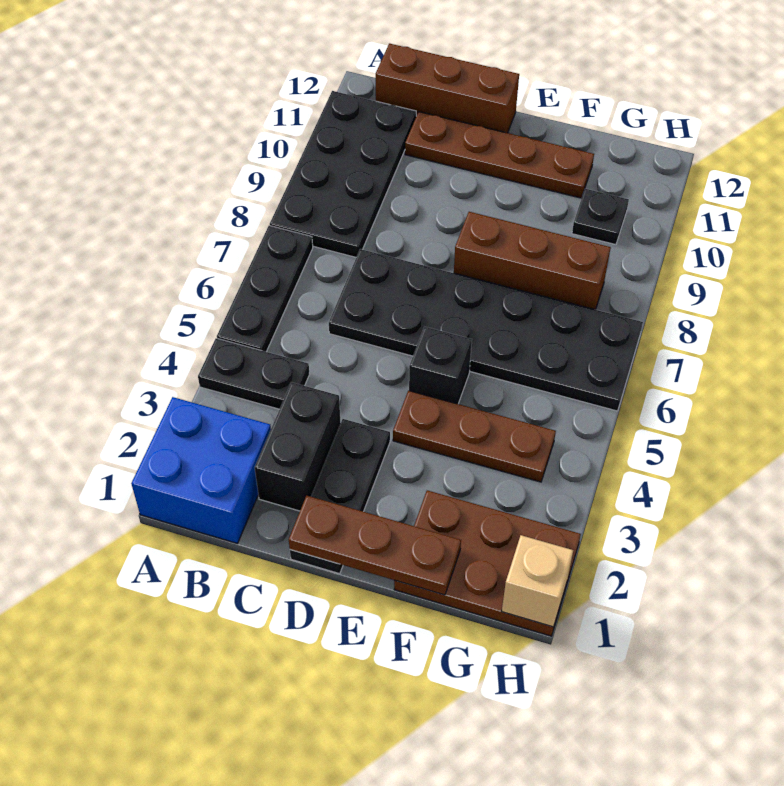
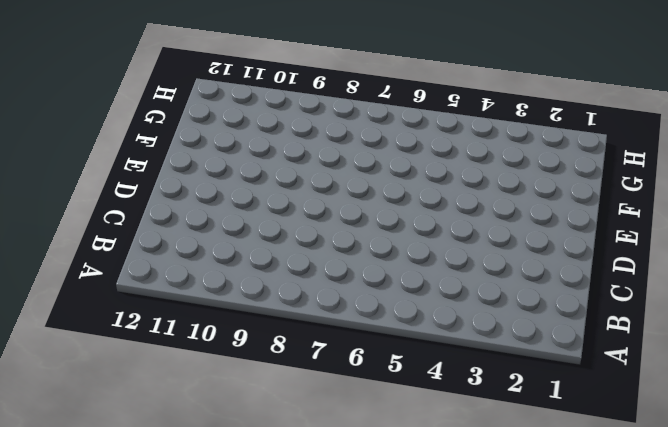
none -> blue 2x2 brick [131,397,271,543]
none -> black 1x2 plate [198,338,309,409]
none -> black 1x3 plate [217,226,313,352]

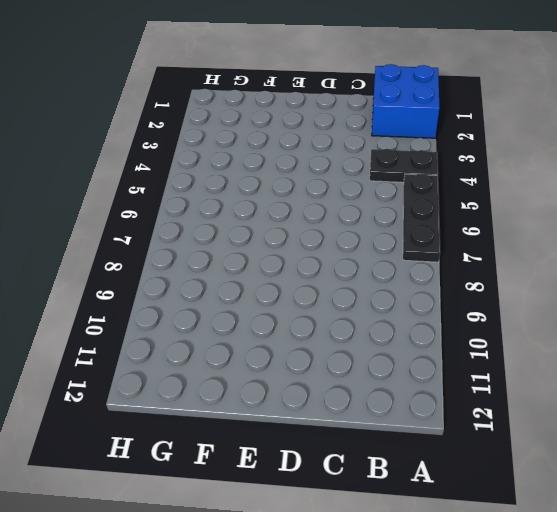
none -> black 2x4 plate [270,91,416,257]
none -> brown 1x3 brick [376,44,519,133]
none -> black 1x2 brick [255,382,341,511]

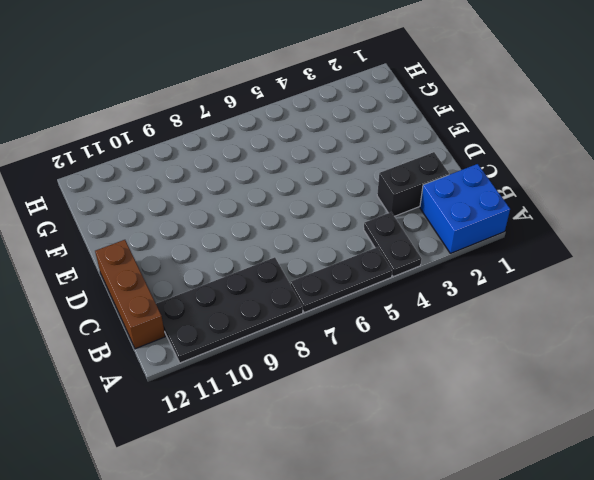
none -> black 2x6 plate [329,249,643,411]
none -> brown 1x4 plate [405,112,594,198]
none -> black 1x3 plate [290,419,390,574]

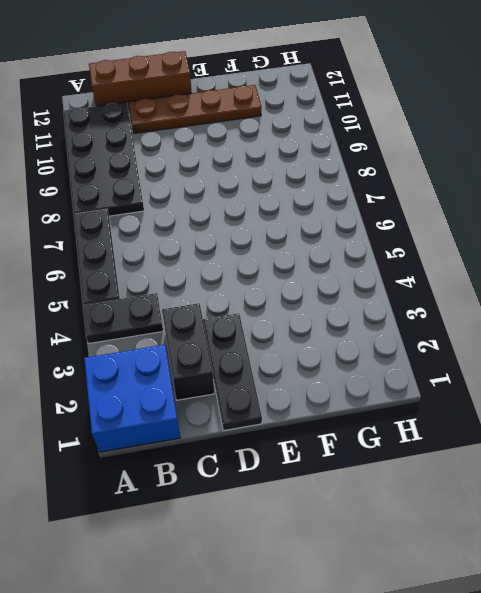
none -> black 2x6 plate [329,249,643,411]
none -> brown 1x3 plate [393,391,556,482]
none -> black 1x1 brick [409,327,472,404]

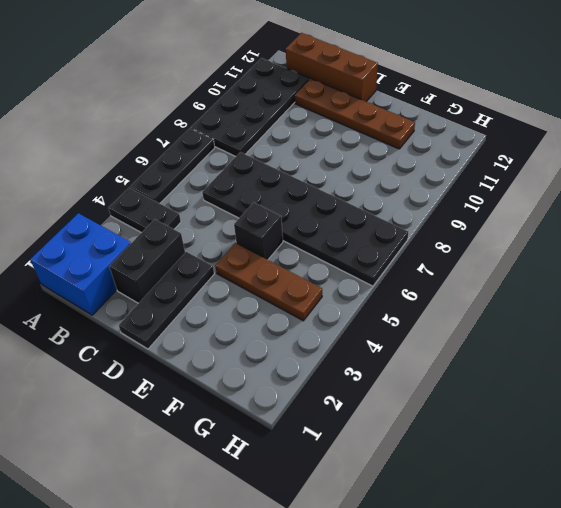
none -> brown 1x3 brick [454,212,611,310]
none -> brown 2x3 plate [394,490,581,636]
none -> black 1x1 plate [572,189,629,245]

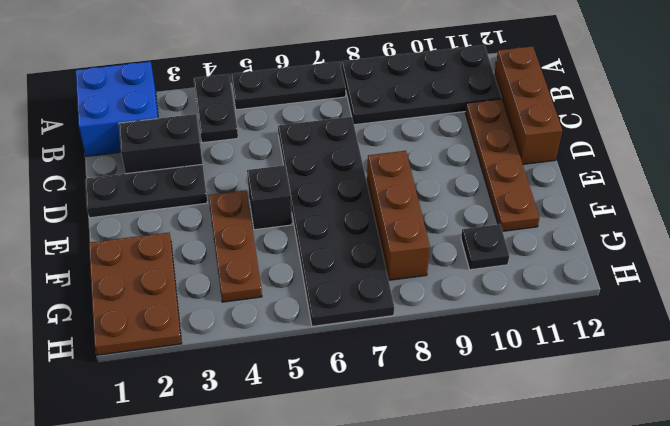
none -> brown 1x3 plate [289,496,461,595]
none -> tan 1x1 brick [502,535,573,627]

